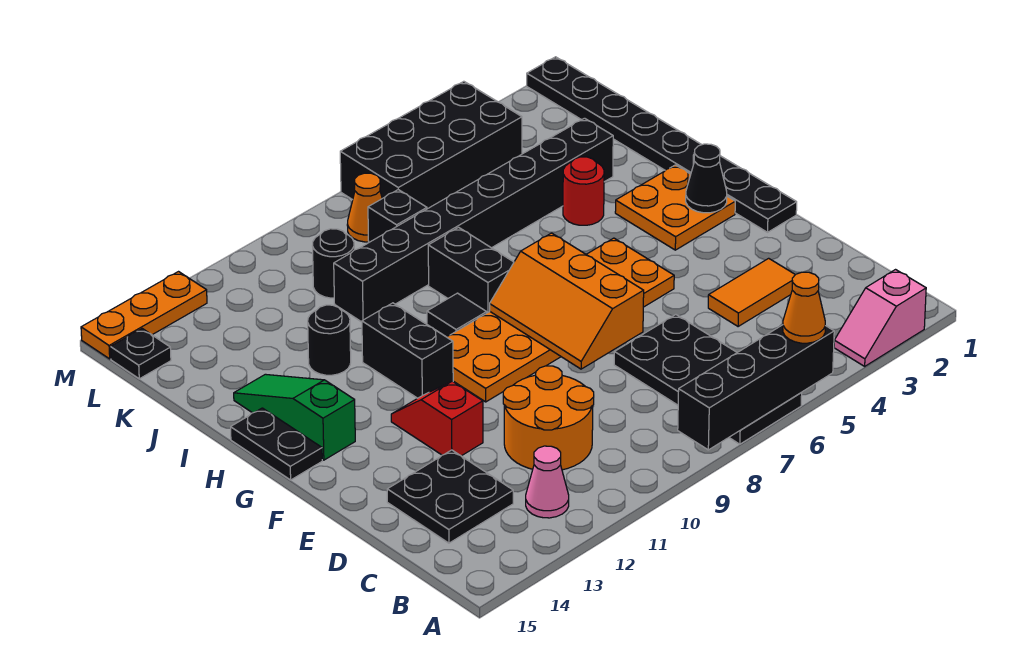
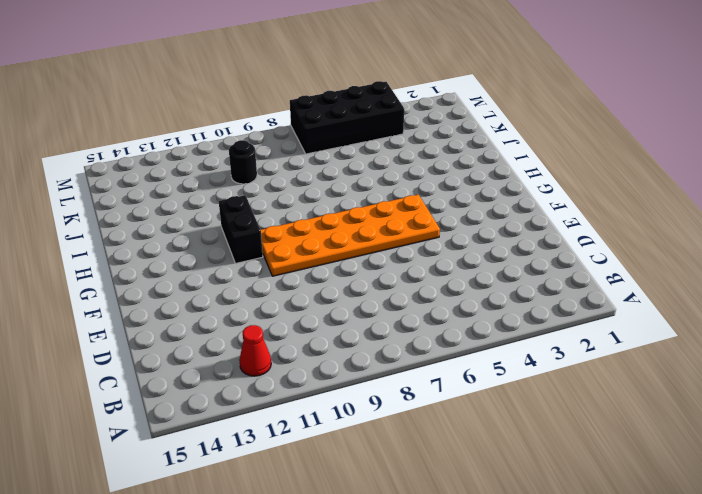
red 1x1 cone [239,325,271,376] -> pink 1x1 cone [526,446,569,518]
none -> pink 1x2 slope [834,270,926,366]
none -> black 2x4 plate [614,315,802,444]
none -> orange 2x2 round brick [503,366,594,470]

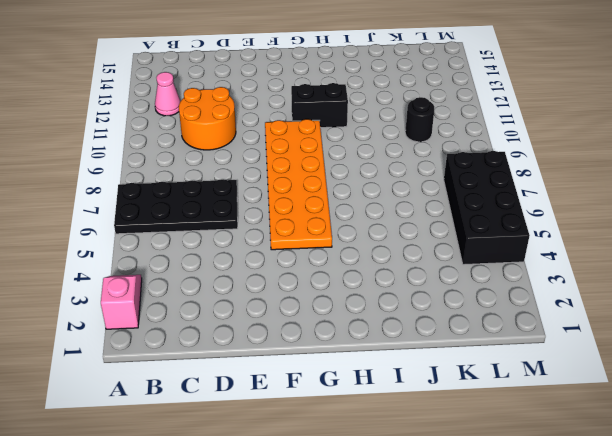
none -> black 2x2 plate [387,450,513,543]
none -> orange 1x2 tile [708,258,795,327]
none -> red 1x2 slope [391,381,483,456]

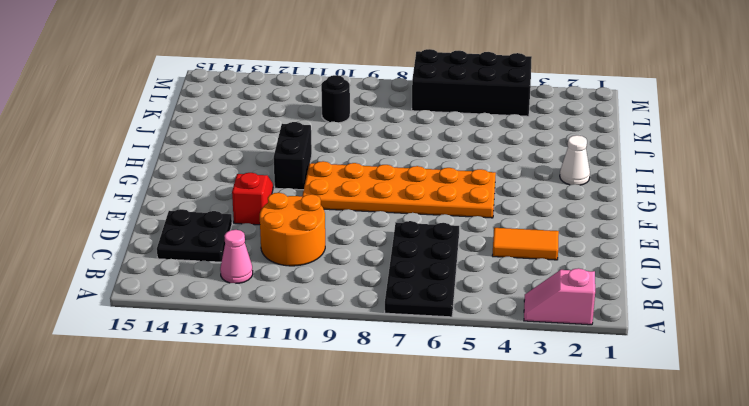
white 1x1 cone [560,135,590,185] -> orange 2x2 plate [615,165,735,250]
none -> black 1x8 plate [527,57,797,232]
none -> green 1x3 slope [234,374,355,460]
none -> black 1x2 plate [231,408,322,480]

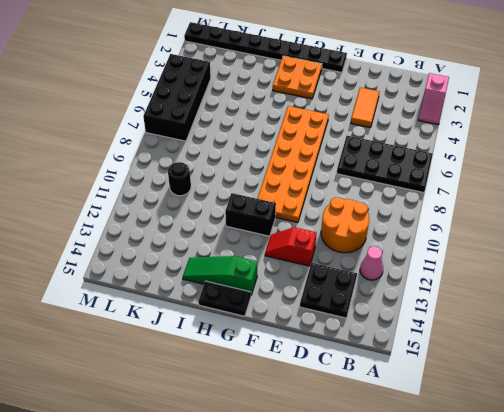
none -> black 1x2 brick [428,227,514,313]
none -> black 1x1 tile [427,293,487,336]
none -> red 1x1 round brick [563,157,604,225]

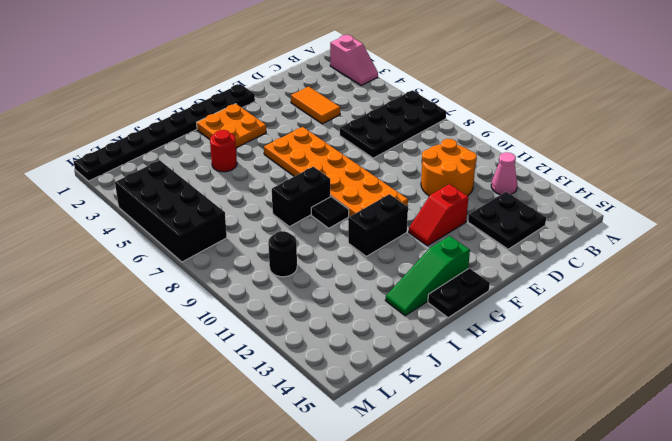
none -> black 1x1 round brick [308,305,351,375]
none -> black 1x8 brick [334,118,613,322]
none -> black 1x1 brick [368,190,427,242]

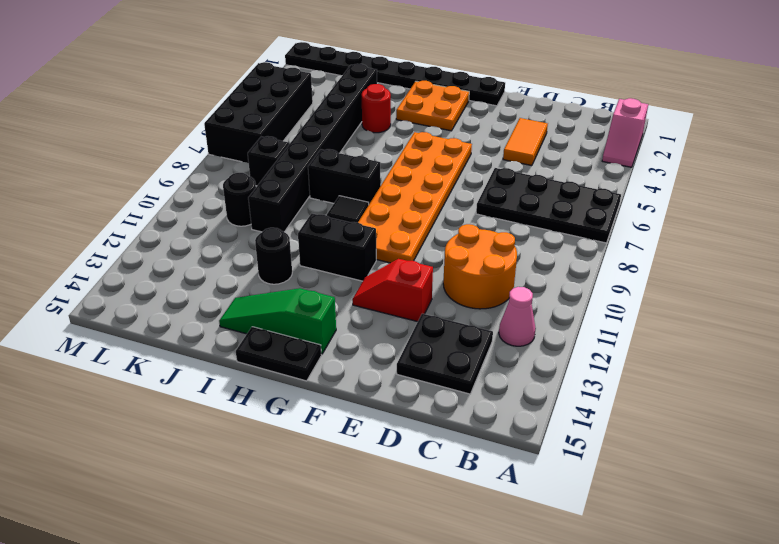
none -> orange 1x1 cone [347,173,382,242]
none -> black 1x1 plate [111,329,171,379]
none -> orange 1x3 plate [81,272,207,359]

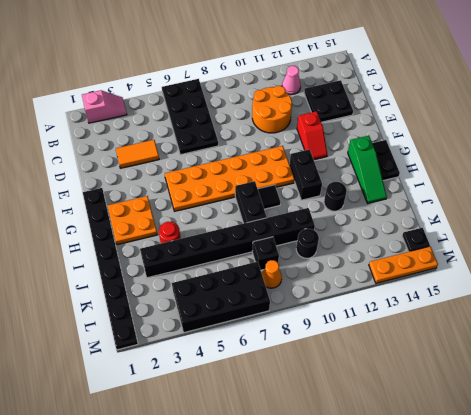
none -> black 1x4 brick [678,325,834,450]
none -> orange 2x3 slope [490,233,644,369]
none -> black 1x1 cone [686,144,727,213]

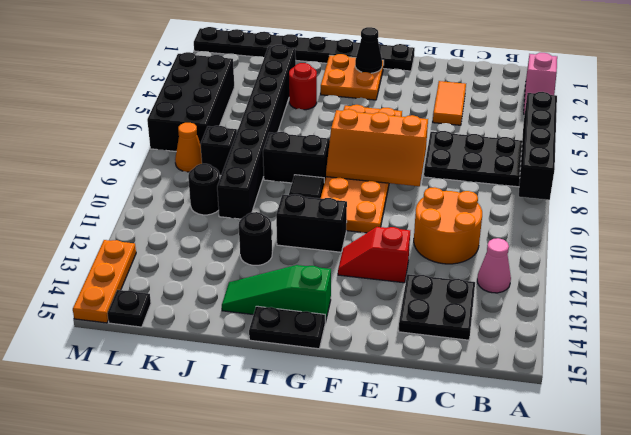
none -> orange 1x1 cone [783,272,825,343]

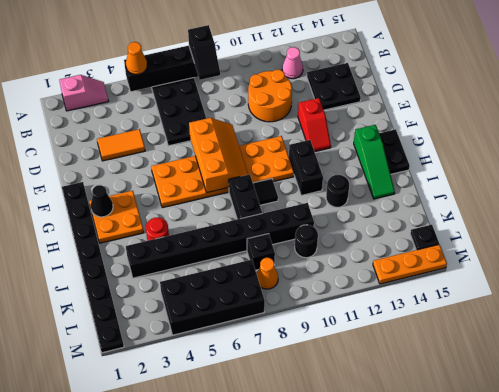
black 1x2 slope [188,25,220,80] -> none

